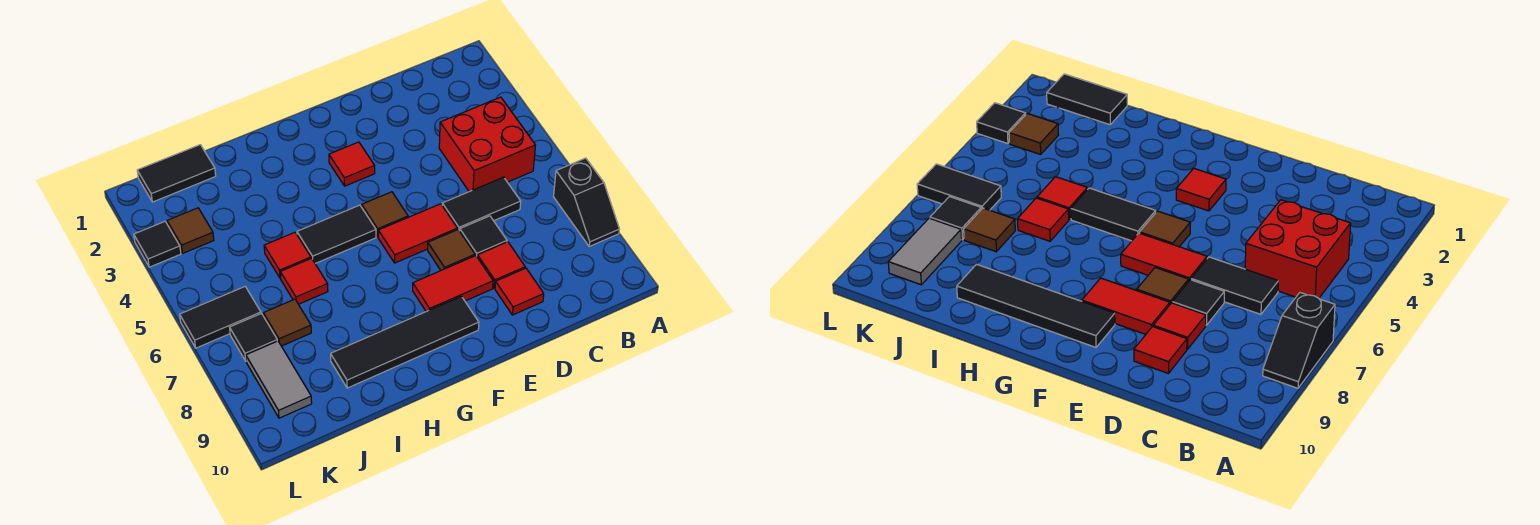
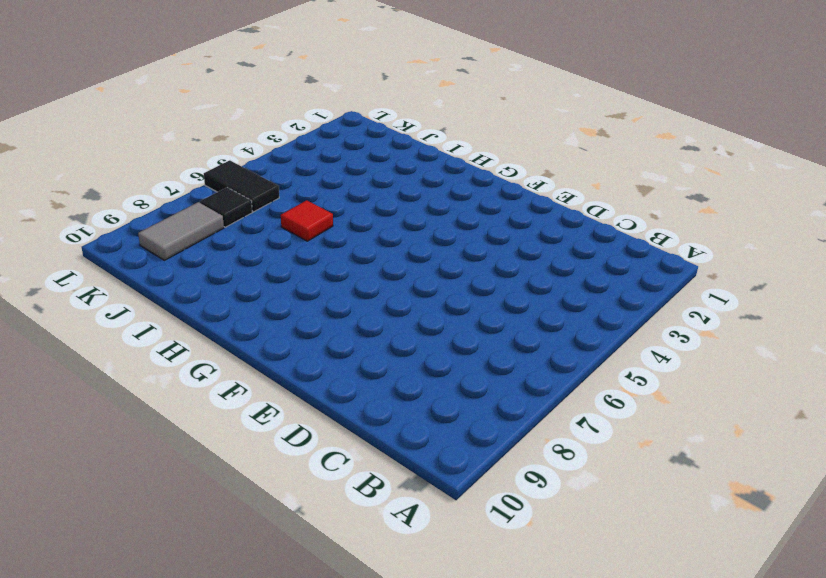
none -> black 1x2 slope [554,158,620,246]
none -> red 2x2 brick [439,97,535,192]
none -> black 1x2 tile [442,177,521,231]

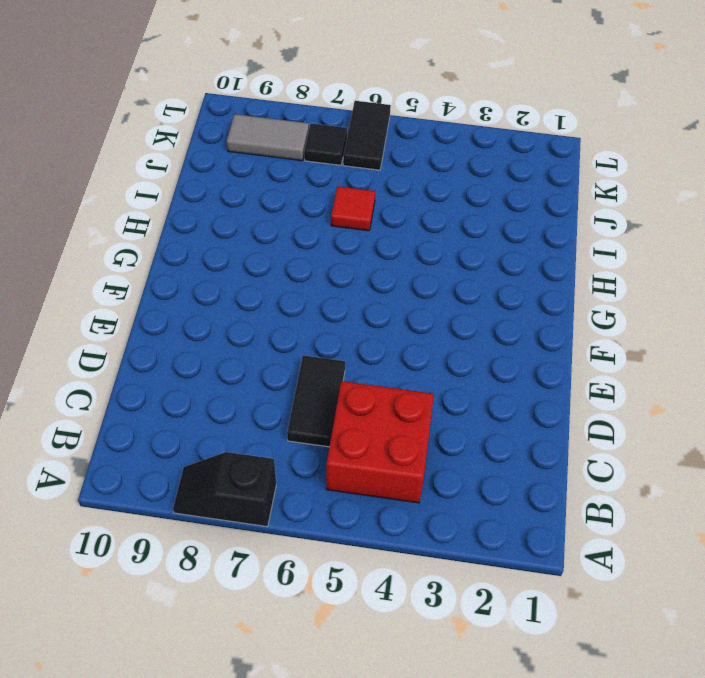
none -> black 1x1 tile [460,216,507,256]
none -> red 1x1 tile [477,242,525,288]
none -> red 1x1 tile [495,268,544,315]

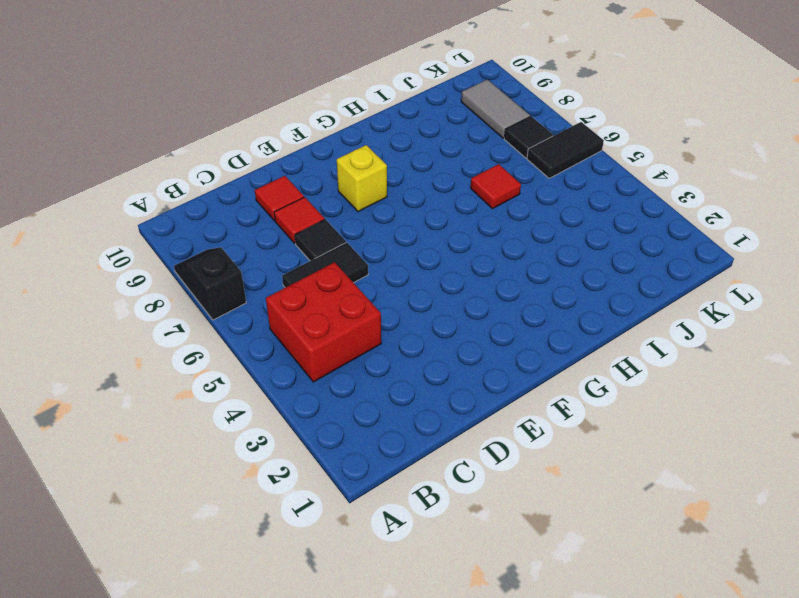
yellow 1x1 brick [337,145,387,212] -> red 1x2 tile [413,256,493,312]
none -> red 1x2 tile [378,204,457,263]
none -> brown 1x1 tile [428,230,475,270]
none -> red 1x1 tile [329,142,375,186]

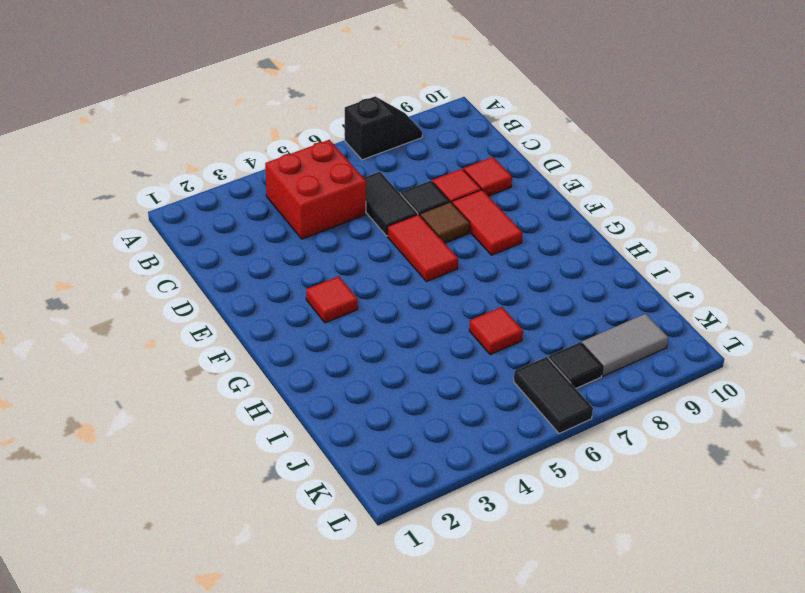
none -> brown 1x1 tile [362,192,408,237]
none -> black 1x4 tile [331,296,479,388]
none -> black 1x2 tile [297,205,376,264]

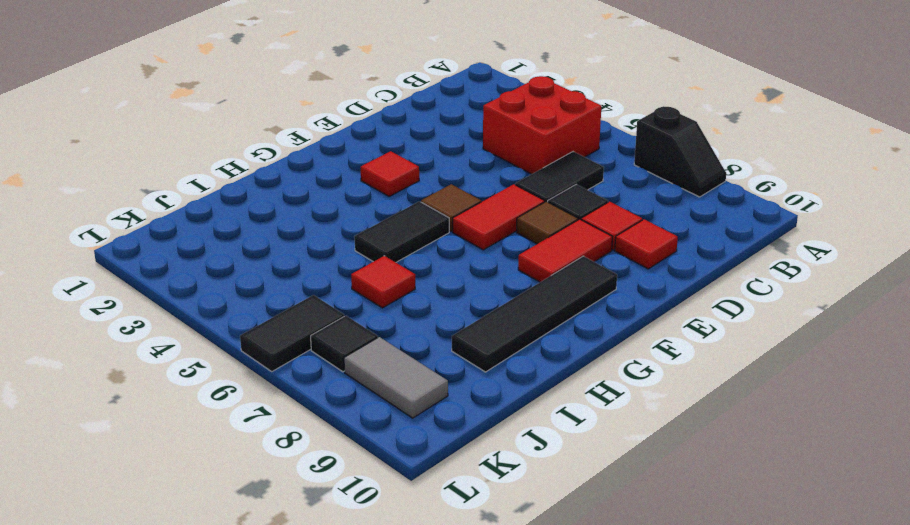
none -> red 1x1 tile [264,232,311,278]
none -> black 1x2 tile [137,145,216,202]
none -> brown 1x1 tile [263,299,311,346]

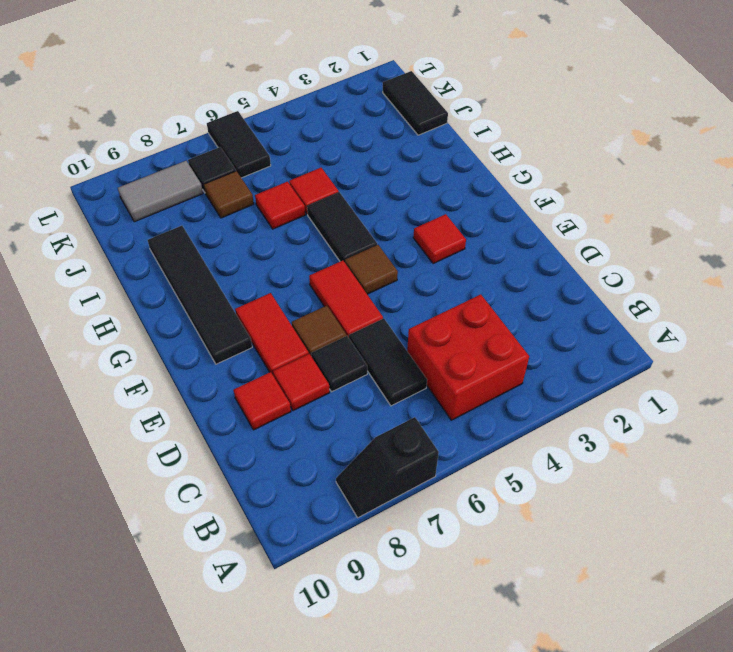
none -> brown 1x1 tile [167,208,214,253]
none -> black 1x1 tile [134,222,181,267]

